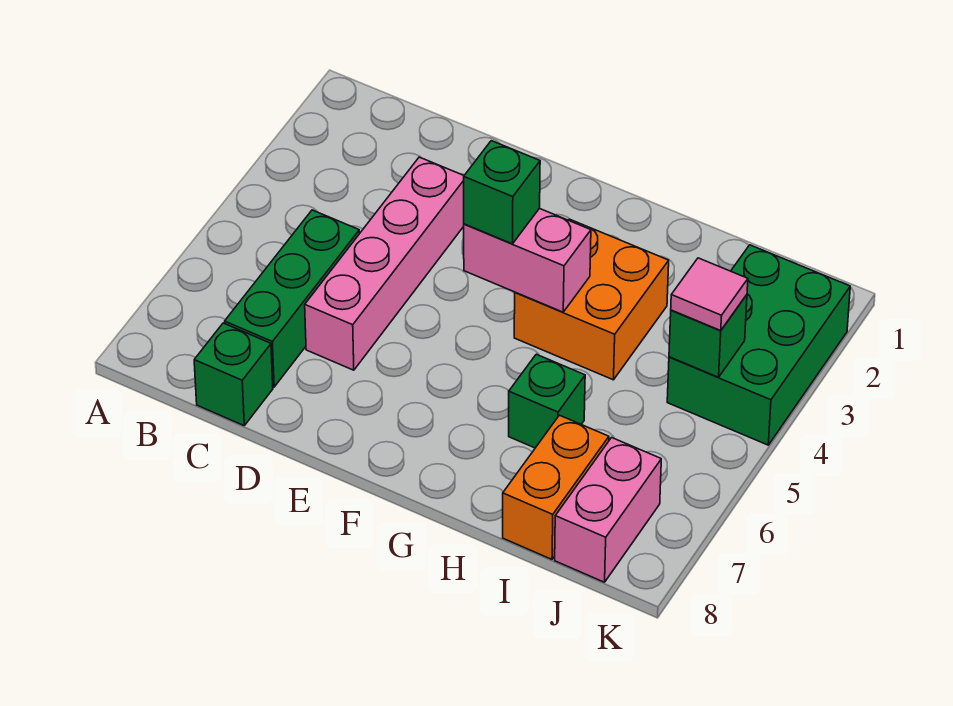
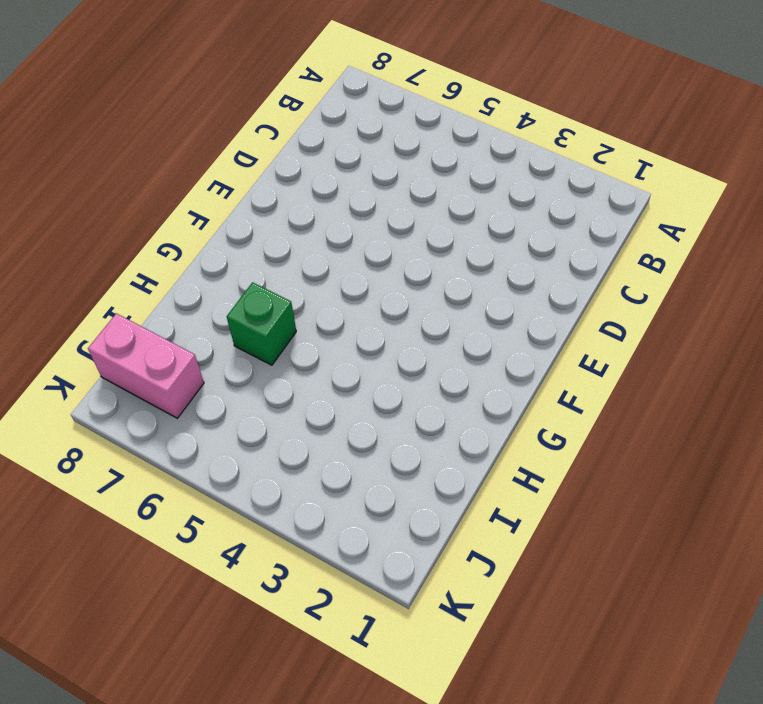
none -> green 1x3 brick [225,210,360,387]
none -> green 1x1 brick [194,323,273,425]
none -> pink 1x4 brick [305,157,464,370]

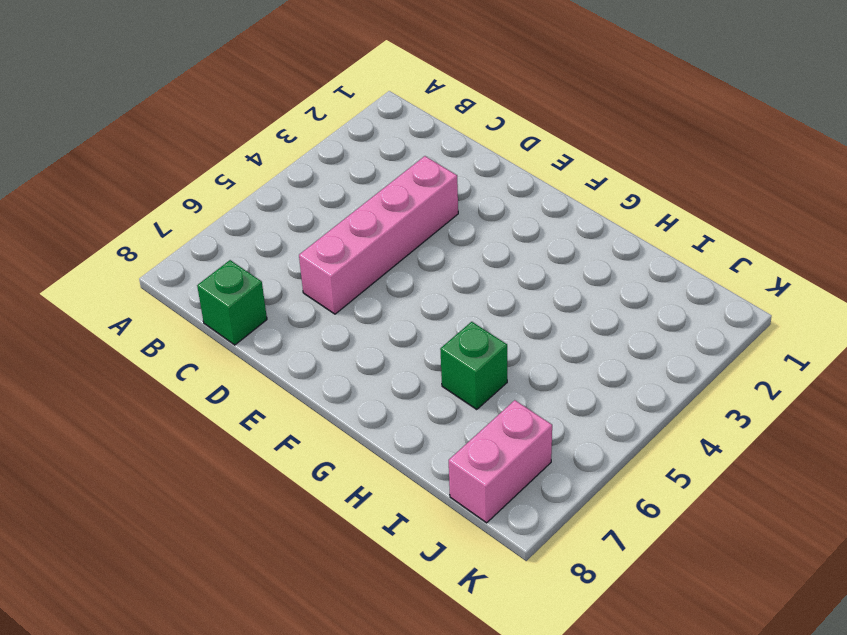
none -> green 1x3 brick [225,210,360,387]
none -> orange 2x2 brick [514,219,669,380]
none -> orange 1x2 brick [503,415,609,559]

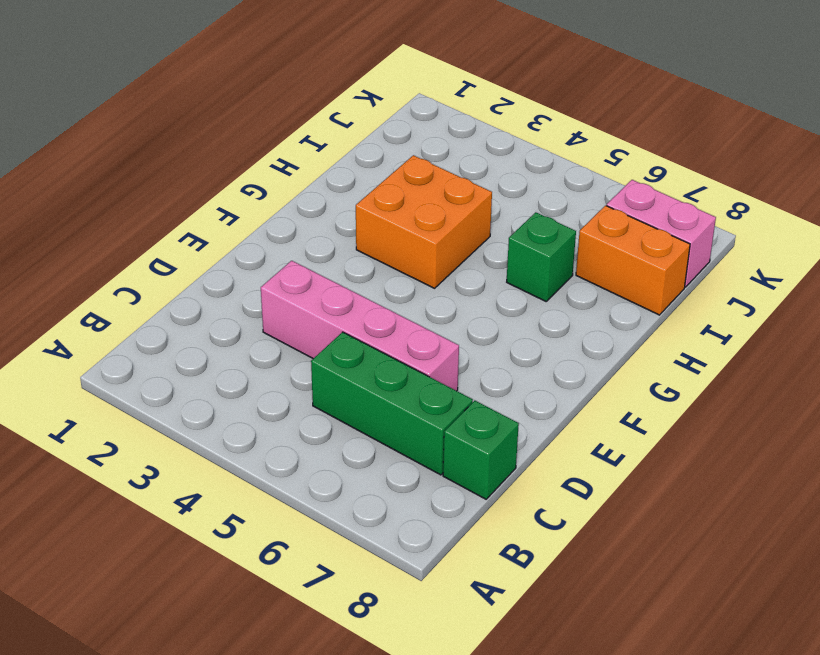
none -> green 2x3 brick [667,245,850,445]
none -> pink 1x2 brick [464,208,591,312]
none -> green 1x1 brick [669,295,747,377]

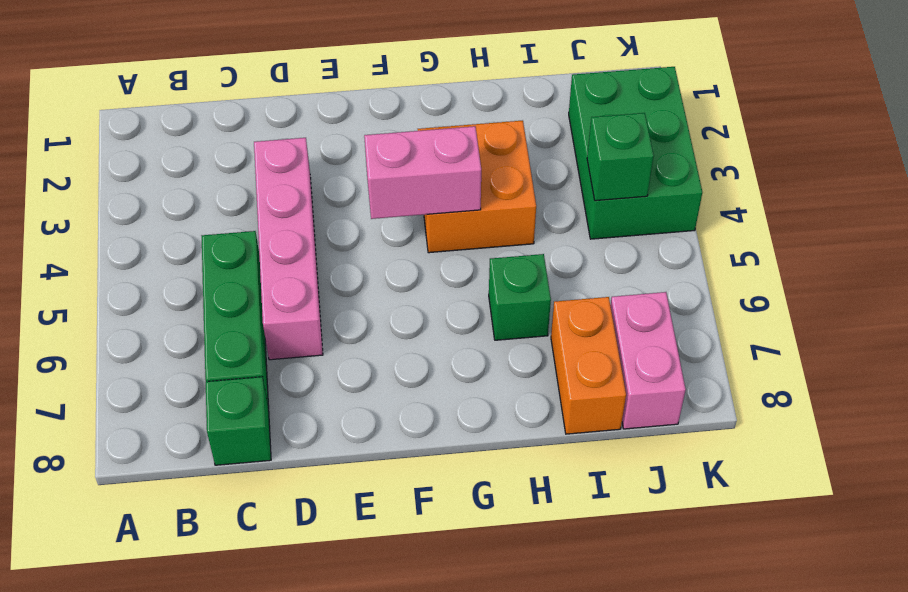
none -> green 1x1 brick [464,141,540,244]
none -> pink 1x1 tile [671,258,748,331]

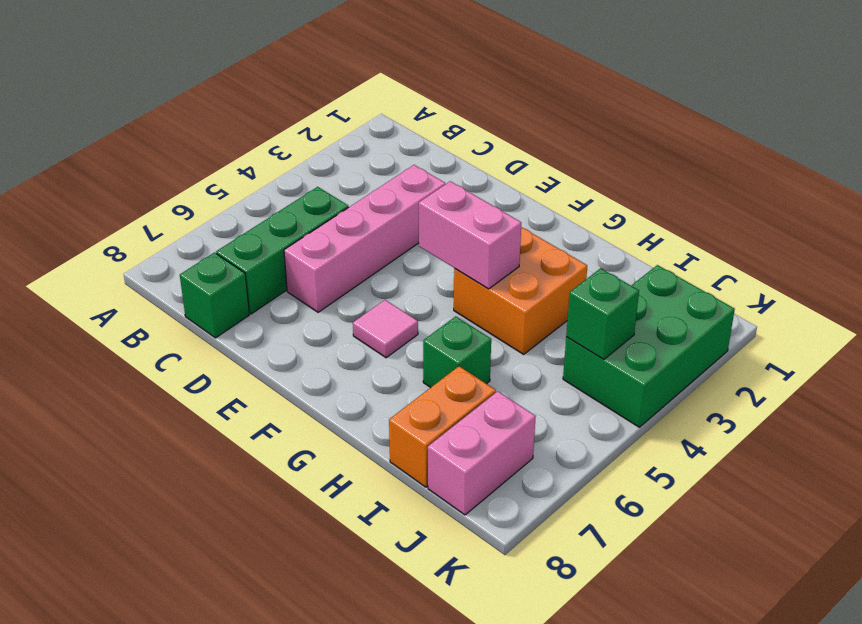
pink 1x1 tile [353,300,418,358] -> pink 1x1 tile moved to [671,258,748,331]
none -> green 1x1 brick [464,141,540,244]

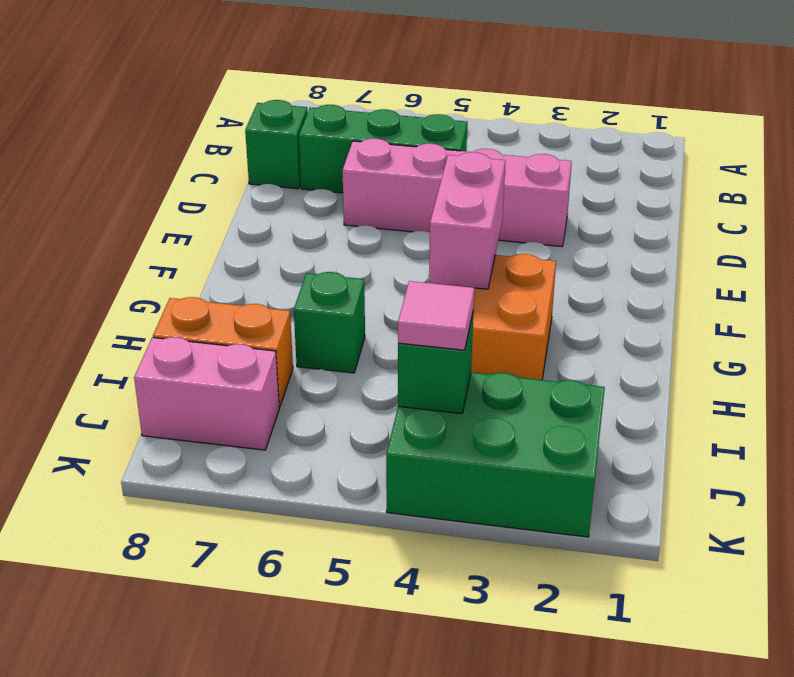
none -> green 1x1 brick [464,141,540,244]

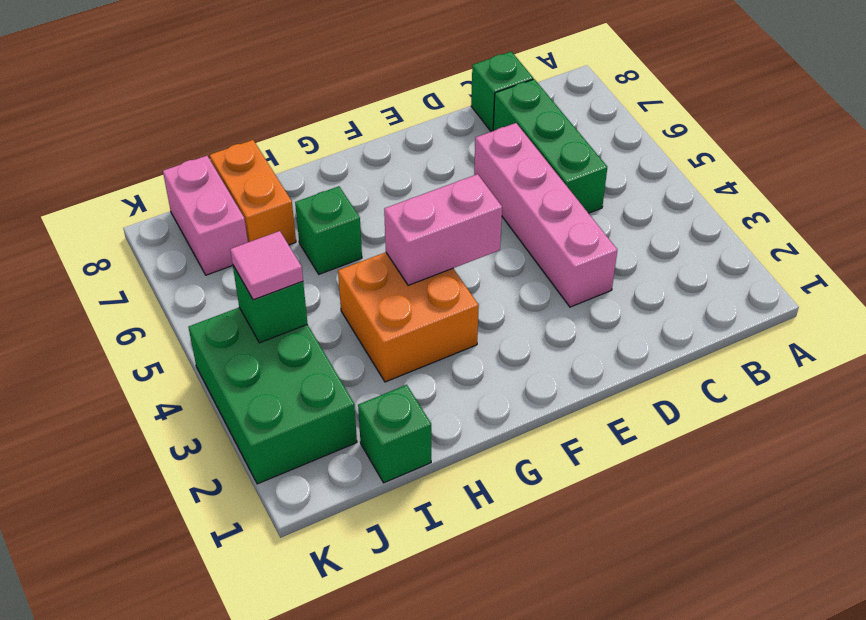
green 1x1 brick [358,385,431,483] -> green 1x1 brick moved to [464,141,540,244]

